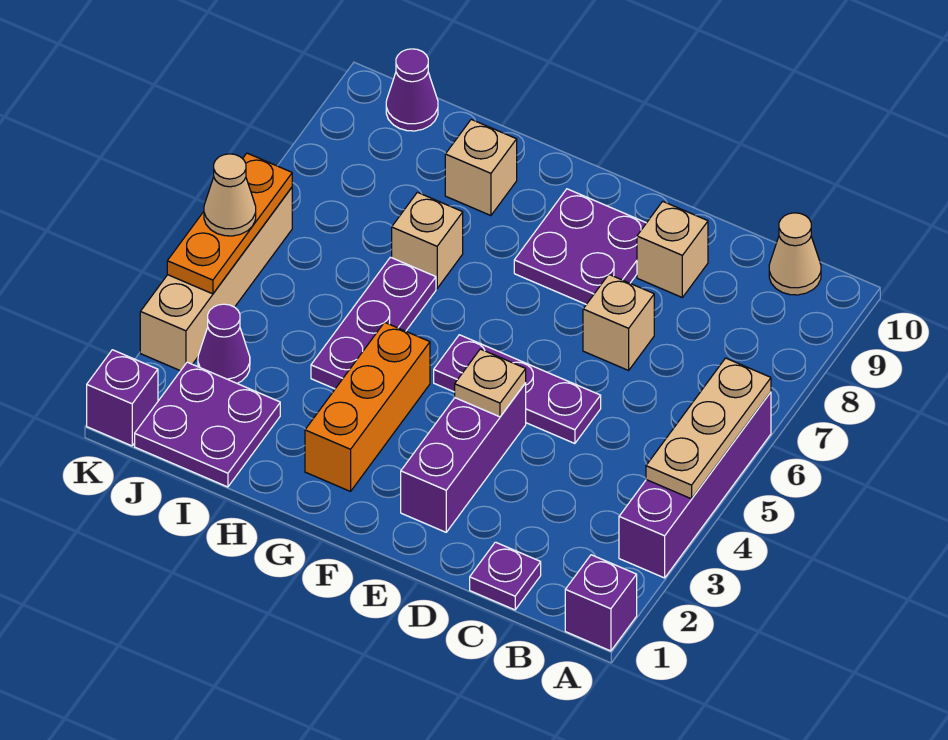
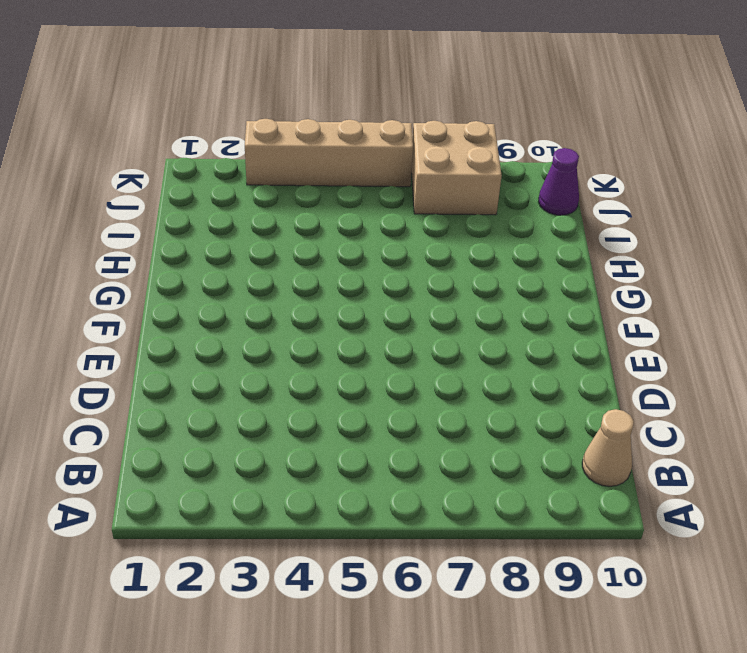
tan 2x2 brick [412,121,502,215] -> none
none -> purple 1x1 brick [565,555,637,651]
none -> purple 1x4 brick [619,392,771,578]
none -> purple 1x1 plate [470,542,541,610]

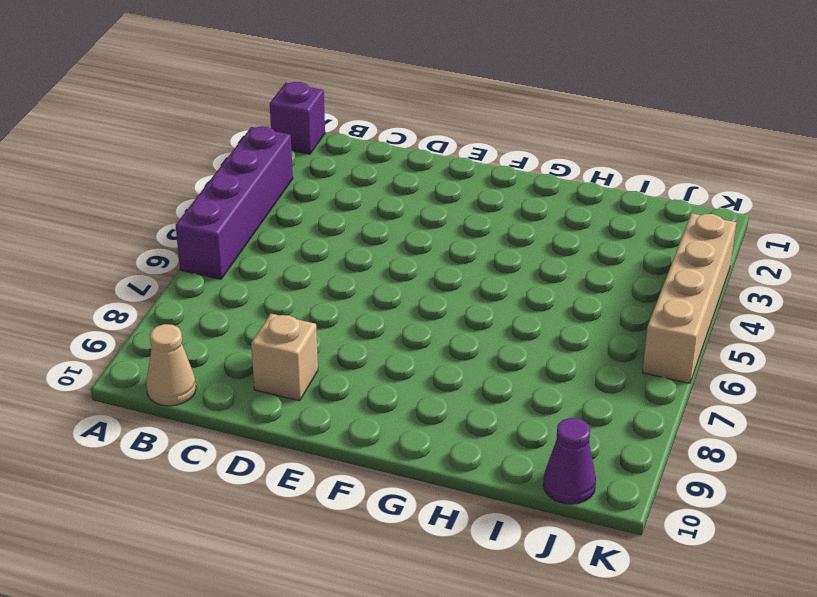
none -> purple 1x1 plate [470,542,541,610]
none -> purple 1x3 plate [434,335,601,444]
none -> tan 1x1 brick [583,275,654,370]

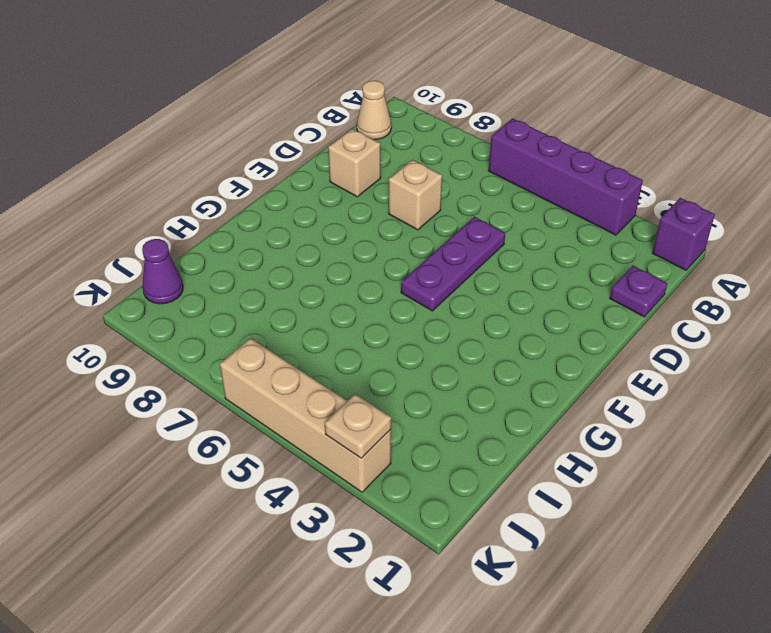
tan 1x1 plate [325,394,391,458] -> tan 1x1 plate moved to [455,349,526,417]
none -> purple 1x3 brick [401,383,526,532]
none -> purple 2x2 plate [514,189,646,304]
none -> orange 1x3 brick [305,322,430,491]

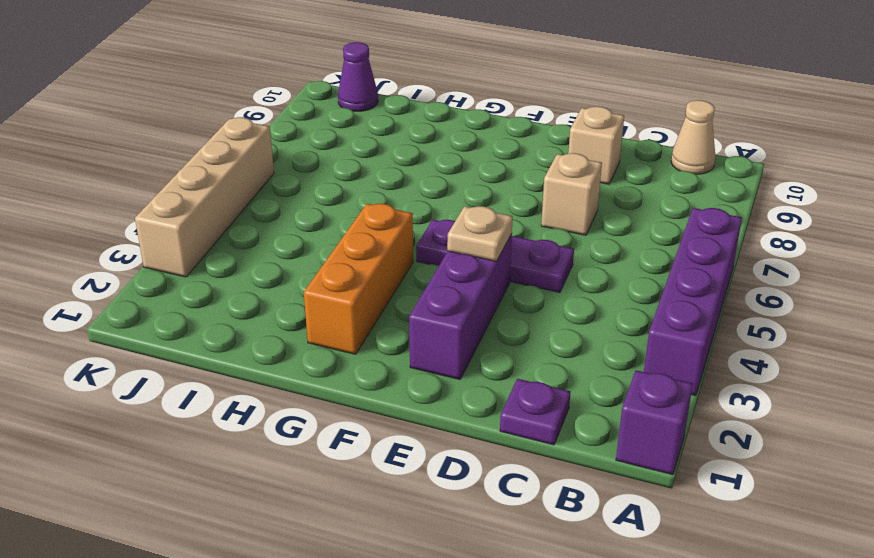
none -> purple 2x2 plate [514,189,646,304]
none -> purple 1x3 plate [311,257,436,389]
none -> tan 1x1 brick [392,192,463,288]

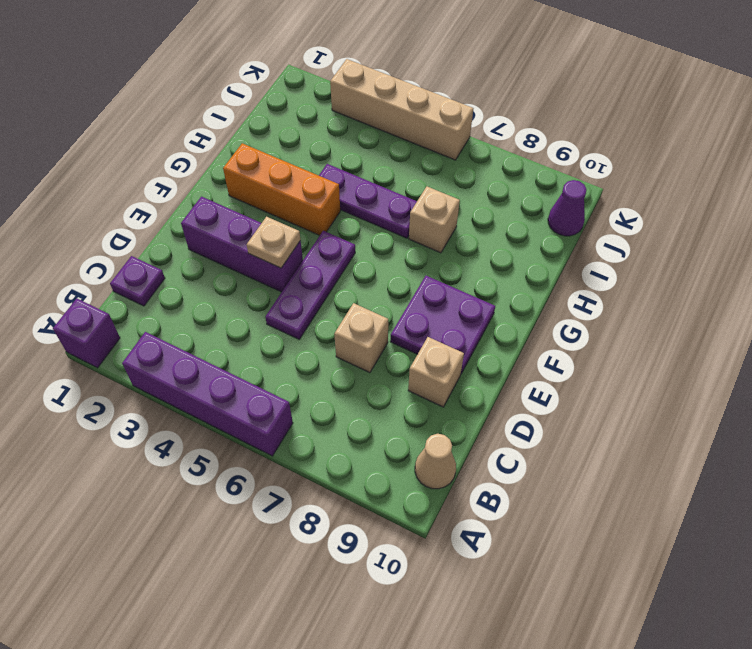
none -> tan 1x1 brick [445,119,517,216]
none -> purple 2x2 plate [135,362,280,487]
none -> purple 1x1 cone [198,304,250,383]

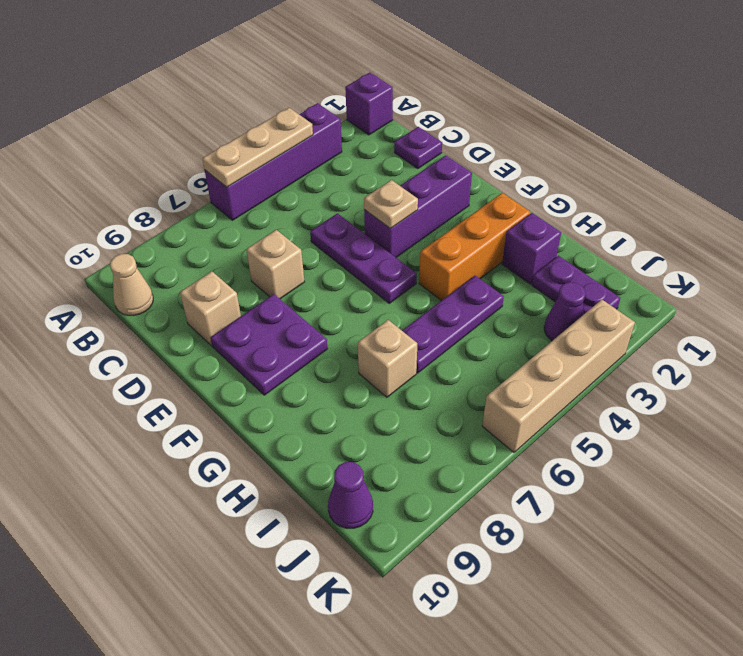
purple 1x1 brick [502,213,561,284] -> purple 1x1 brick moved to [87,350,158,446]
purple 1x2 plate [532,256,620,314] -> purple 2x2 plate [135,362,280,487]
none -> tan 1x1 brick [445,119,517,216]
none -> orange 1x3 plate [167,153,292,294]
none -> tan 1x1 cone [204,154,256,236]

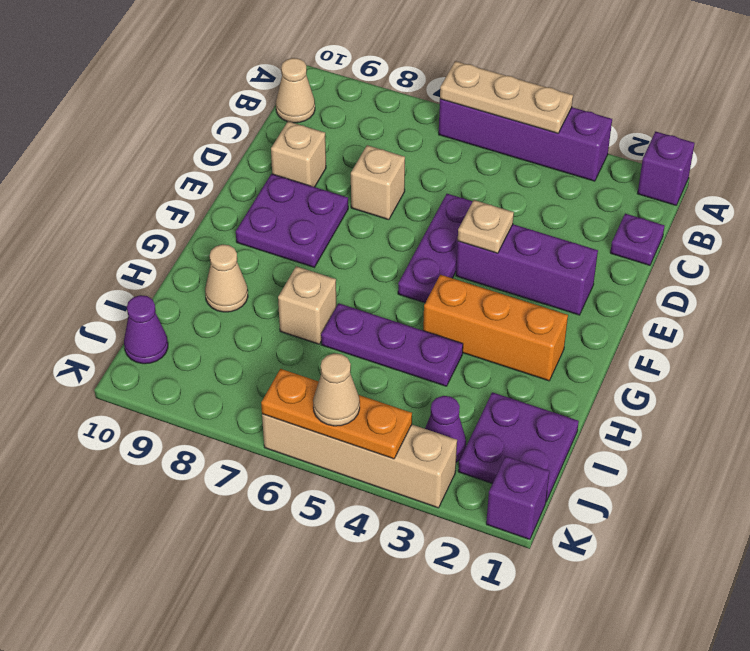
tan 1x1 cone [205,244,248,312] -> tan 1x1 brick [445,119,517,216]

